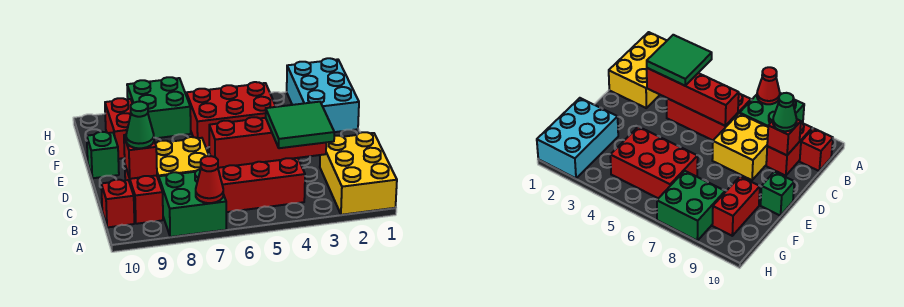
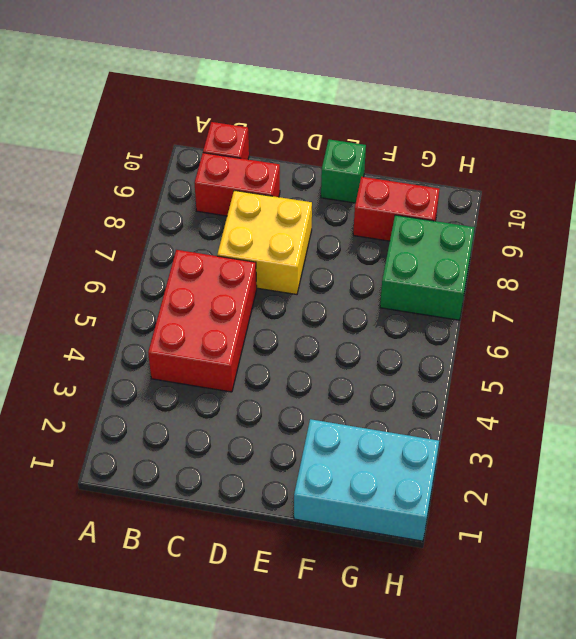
none -> yellow 2x3 brick [320,132,397,215]
none -> green 2x2 brick [159,169,226,237]
none -> red 2x3 brick [186,82,276,148]

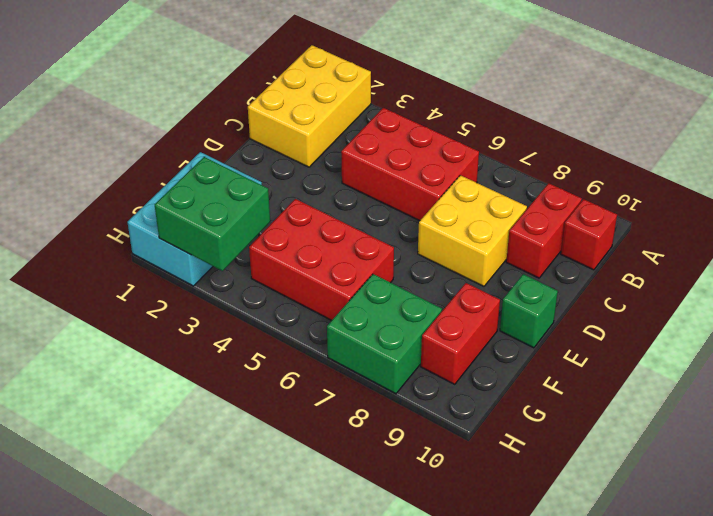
green 2x2 brick [155,157,270,271] -> green 2x2 brick moved to [159,169,226,237]
none -> red 1x1 cone [196,156,223,203]
none -> red 1x4 brick [209,117,326,168]
none -> red 1x1 brick [124,135,157,179]

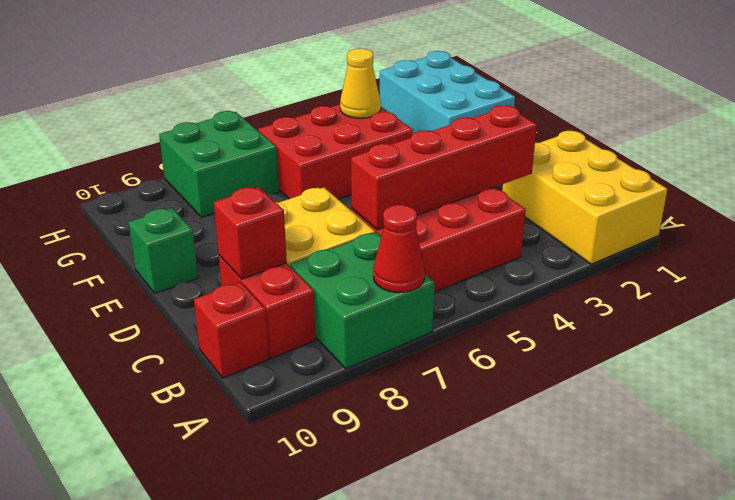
yellow 1x1 cone [340,48,381,118] -> none
none -> red 1x2 brick [105,98,132,159]
none -> green 2x2 tile [266,102,334,148]
none -> green 1x1 cone [126,102,154,148]

